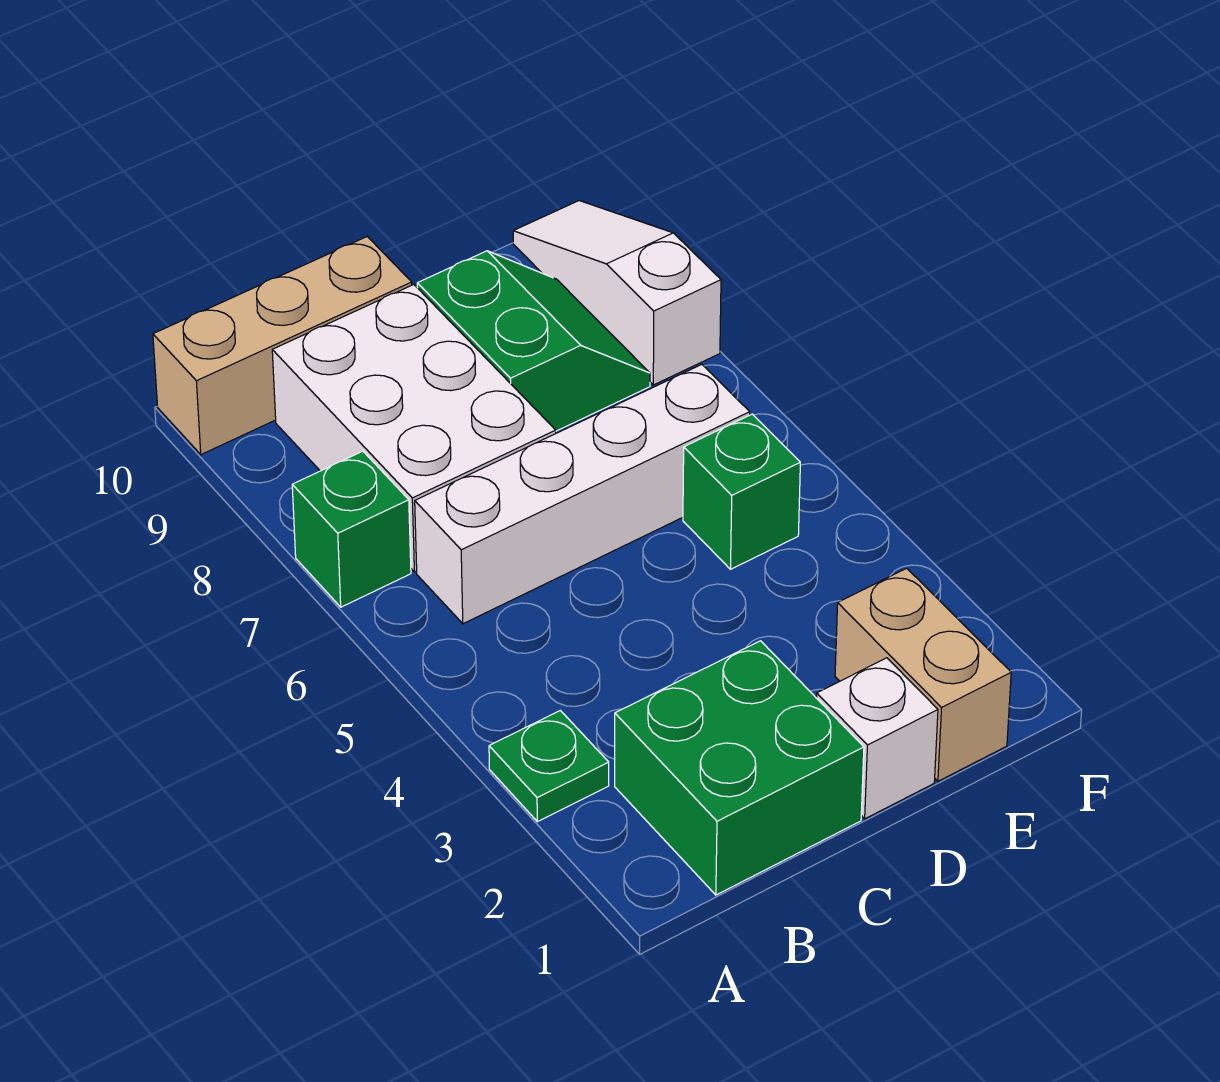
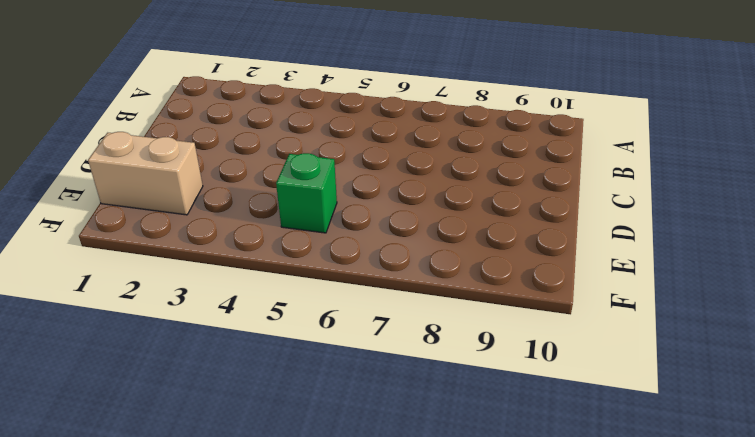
none -> green 1x1 plate [489,711,609,822]
none -> green 1x1 brick [292,451,411,607]

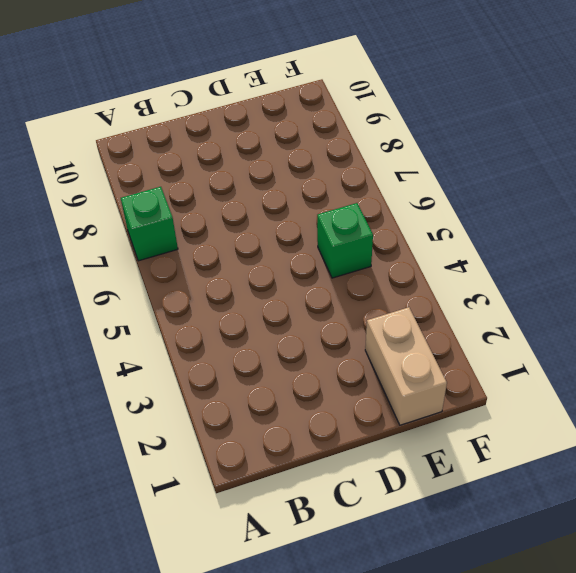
none -> green 1x1 plate [489,711,609,822]
none -> tan 1x3 brick [153,237,412,455]

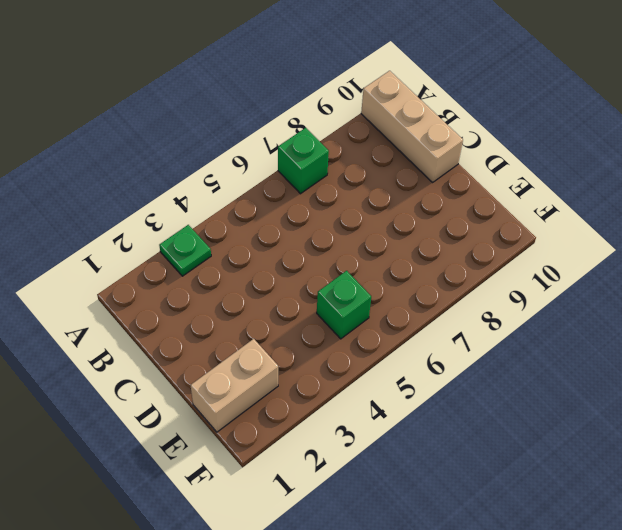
none -> green 2x2 brick [615,641,864,895]
none -> white 1x4 brick [415,365,750,624]

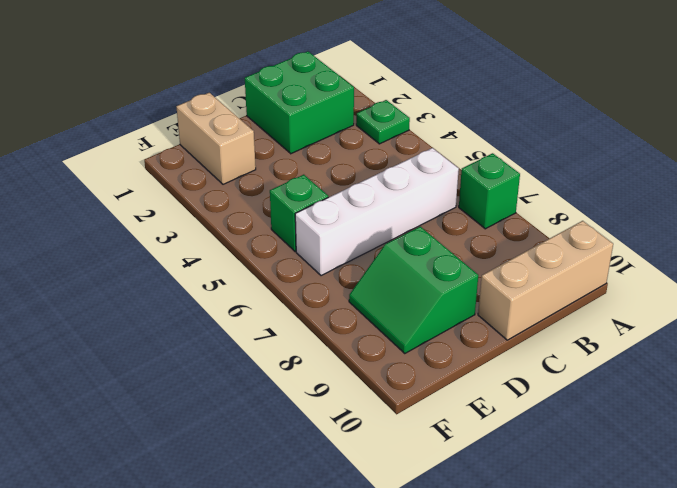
none -> white 2x3 brick [272,285,556,572]
none -> white 1x1 brick [817,658,938,819]

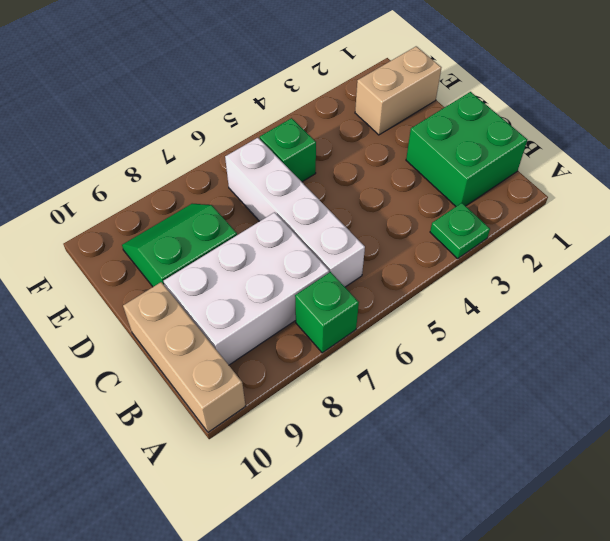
none -> white 1x1 brick [817,658,938,819]
none -> white 1x3 slope [513,201,721,385]

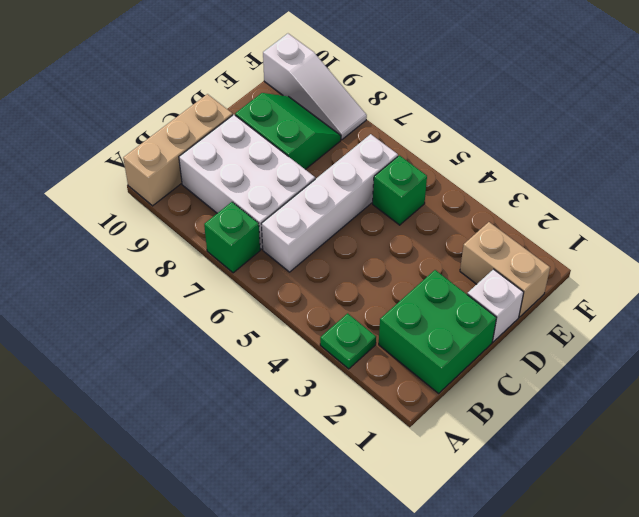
white 1x3 slope [263,34,367,139] -> white 1x3 slope turned to [513,201,721,385]

